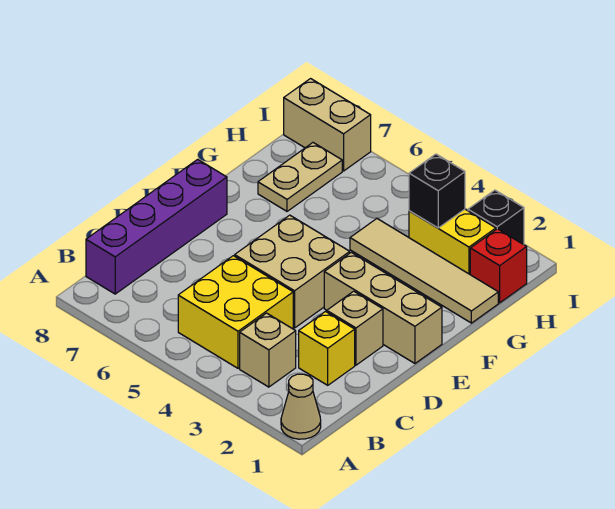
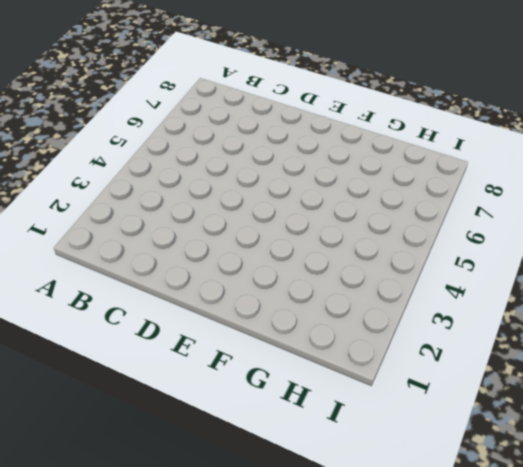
none -> tan 1x1 cone [281,374,321,439]
none -> tan 1x1 brick [240,313,296,387]
none -> yellow 2x2 brick [178,256,293,368]

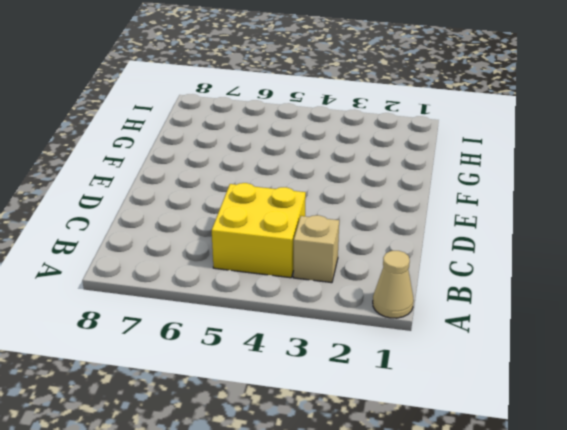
none -> purple 1x4 brick [86,159,227,294]
none -> yellow 1x1 brick [299,312,355,385]
none -> tan 1x1 brick [327,291,383,365]

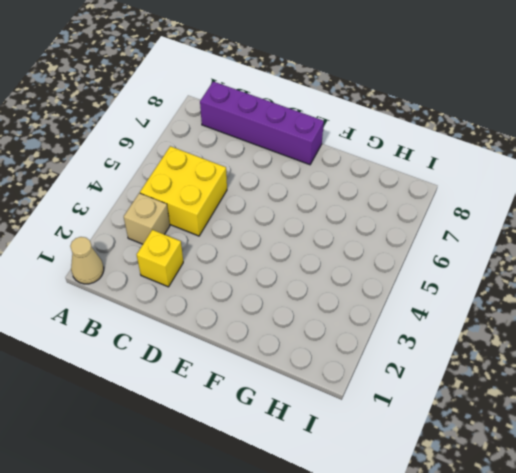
none -> tan 1x1 brick [327,291,383,365]
none -> tan 2x2 brick [235,215,350,328]
none -> tan 1x3 brick [324,252,442,363]

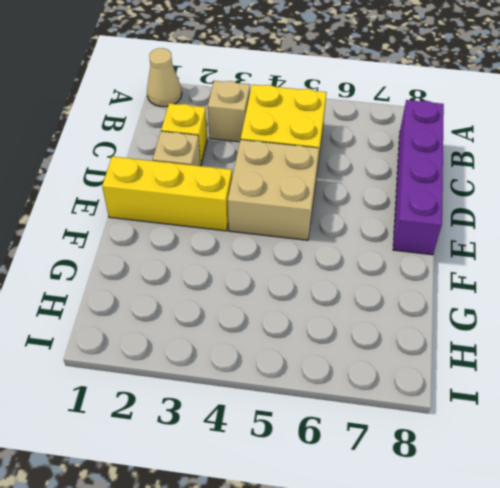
yellow 1x3 brick [102,156,232,231] -> tan 1x3 brick [324,252,442,363]
none -> tan 1x4 tile [350,219,498,323]
none -> tan 1x2 plate [258,143,342,211]
none -> red 1x1 brick [470,229,527,303]

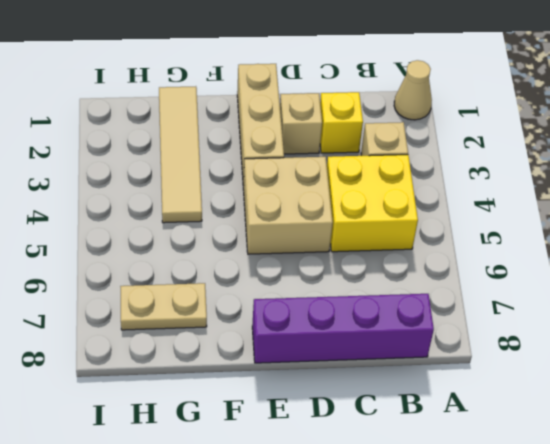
none -> red 1x1 brick [470,229,527,303]
none -> yellow 1x2 brick [409,209,496,274]
none -> black 1x1 brick [468,190,524,245]

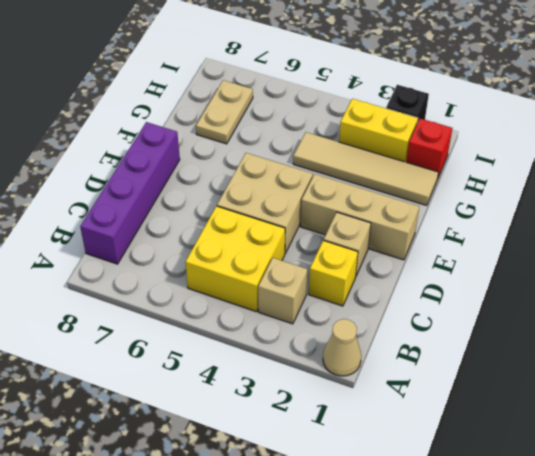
none -> tan 1x2 brick [284,79,371,171]
none -> black 1x1 brick [409,154,465,228]

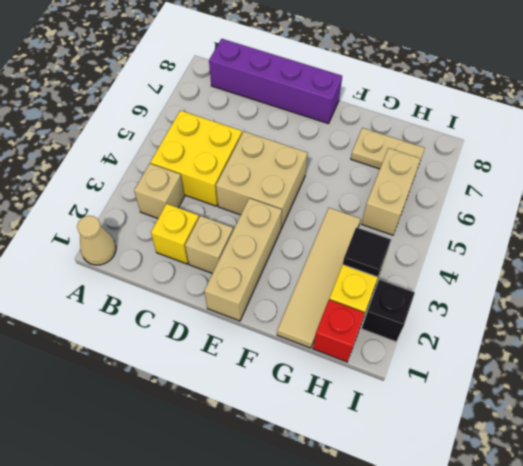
black 1x1 tile [343,227,391,277] -> black 1x1 brick [409,154,465,228]
tan 1x2 brick [361,148,421,235] -> tan 1x2 brick moved to [284,79,371,171]

